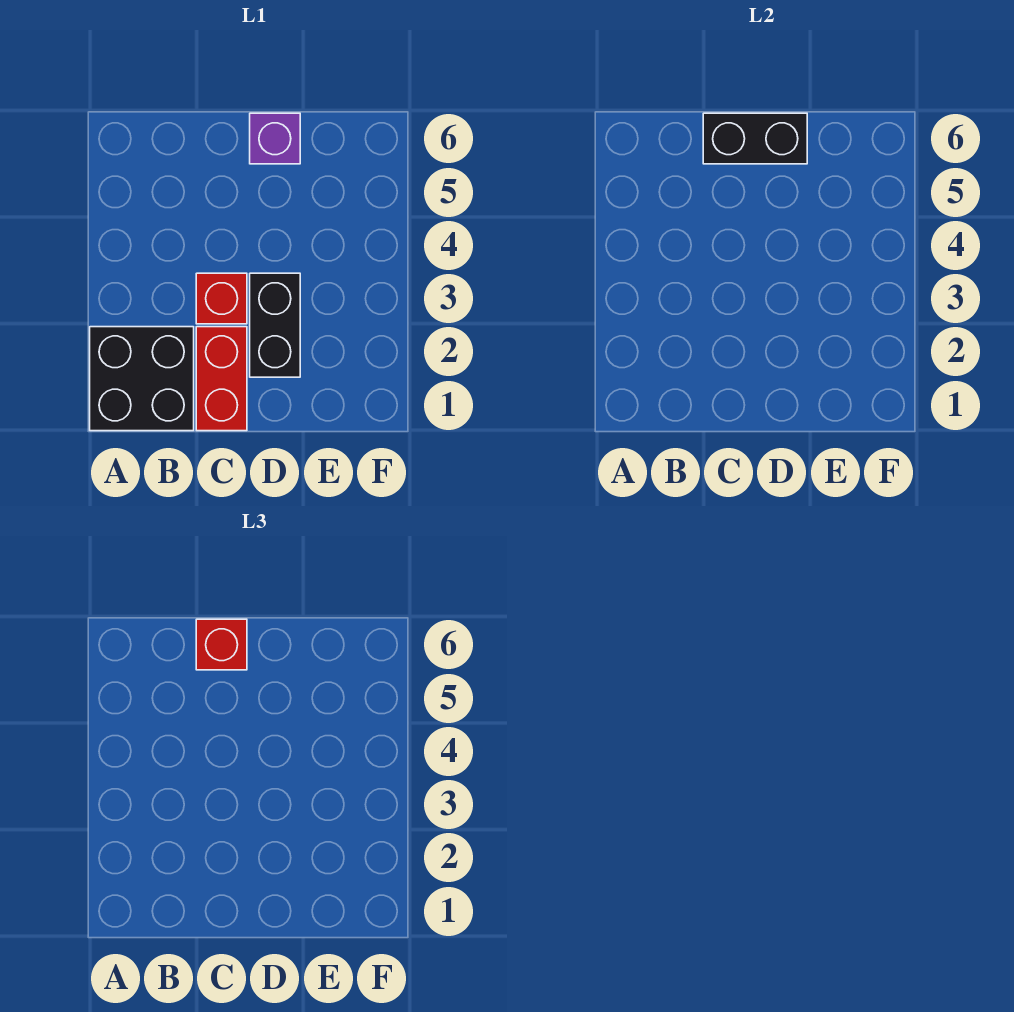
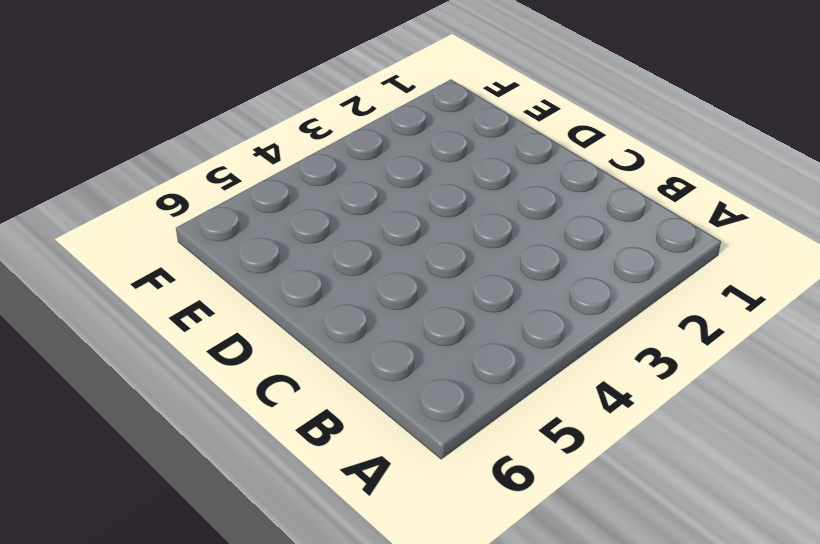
none -> black 2x2 brick [90,327,194,431]
none -> red 1x2 brick [196,327,247,431]

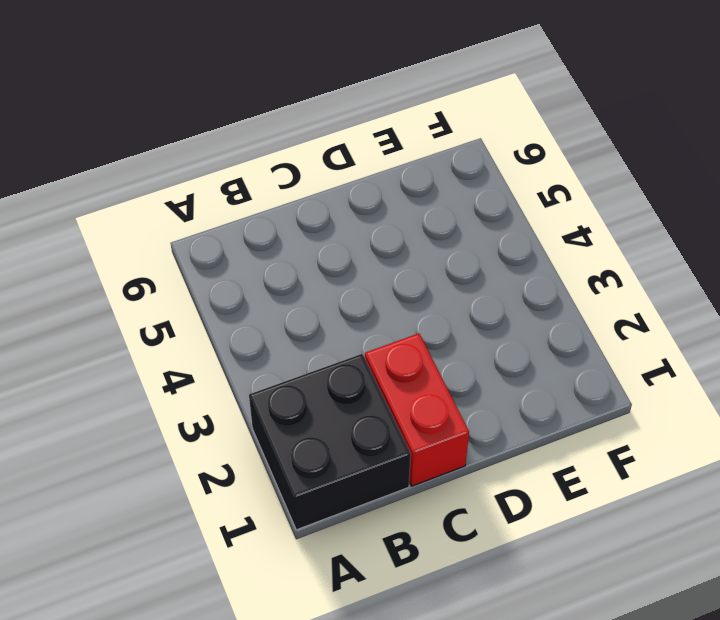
none -> red 1x1 brick [196,273,247,324]
none -> black 1x2 brick [250,273,300,377]

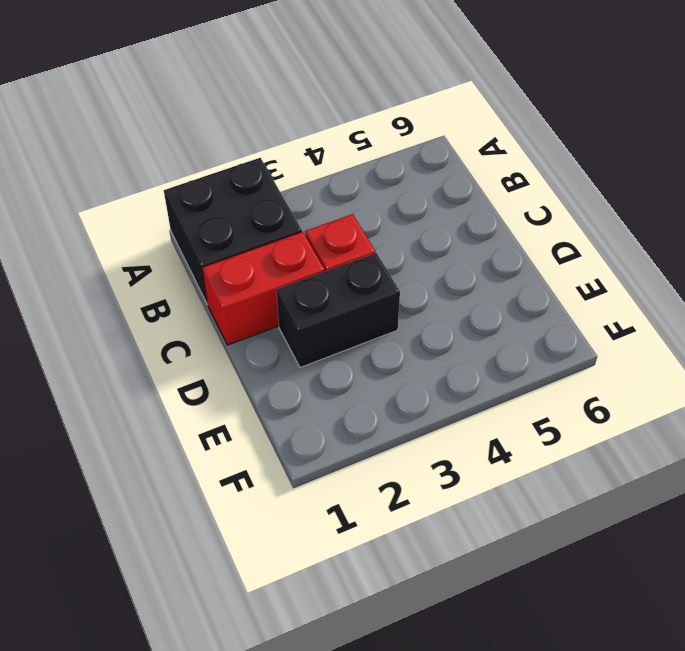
none -> purple 1x1 brick [250,113,300,164]
none -> black 1x2 brick [703,113,807,164]

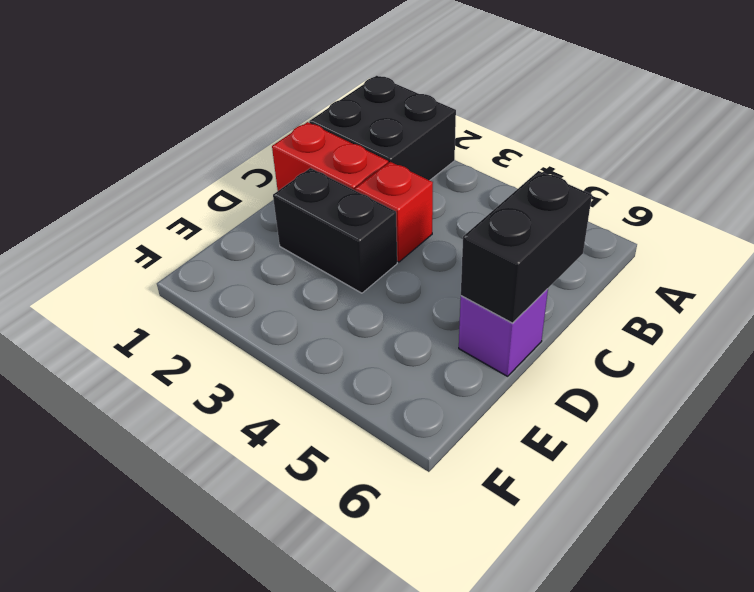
none -> red 1x1 brick [196,619,247,670]

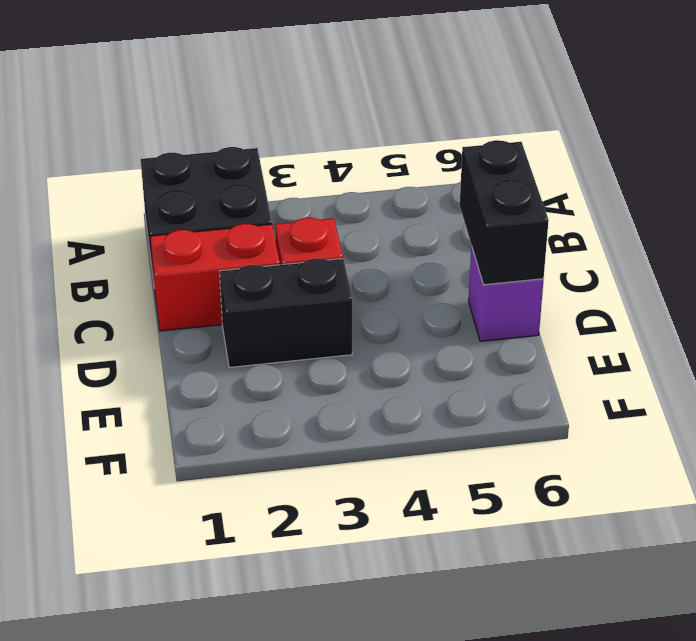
none -> red 1x1 brick [196,619,247,670]

